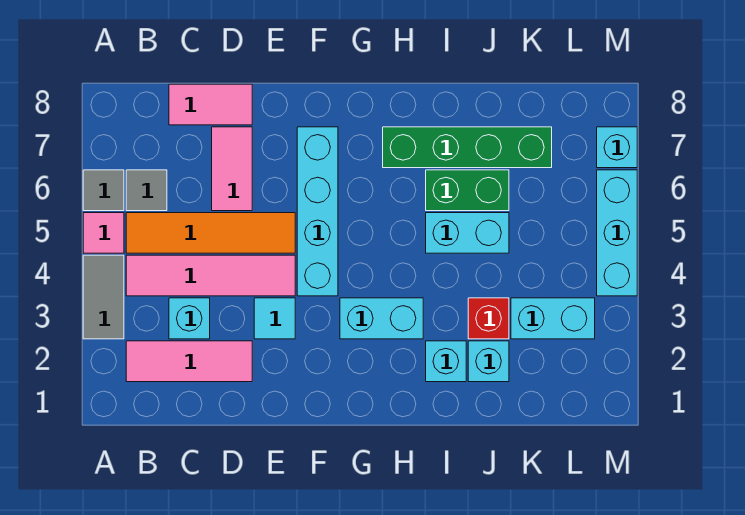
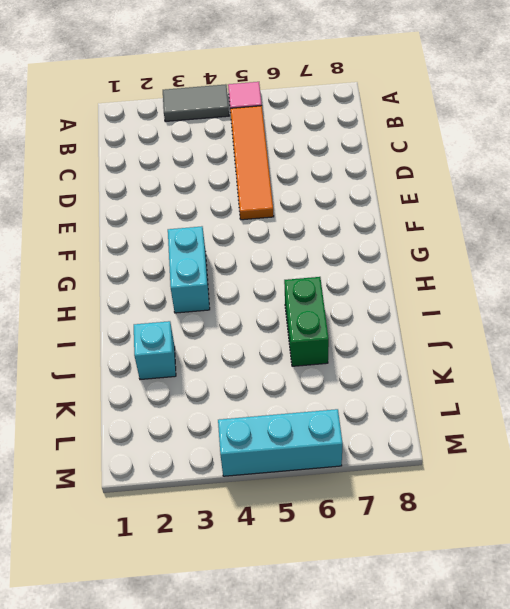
none -> grey 1x1 tile [83,170,124,211]
none -> pink 1x3 tile [126,341,252,382]
none -> pink 1x4 tile [126,255,295,296]

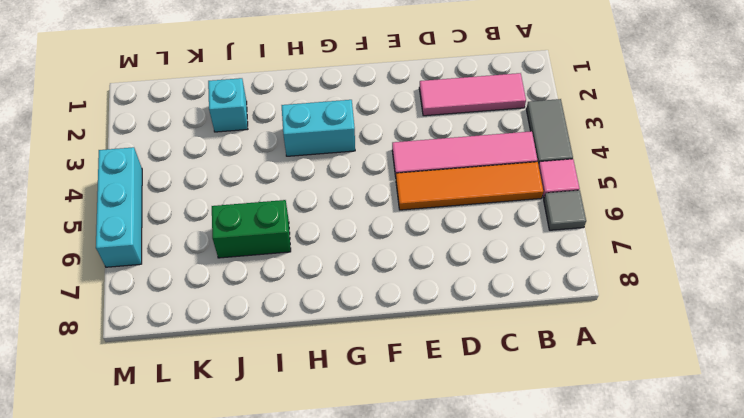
none -> grey 1x1 tile [126,170,167,211]
none -> cyan 1x1 brick [169,298,210,339]
none -> pink 1x2 tile [169,84,252,125]

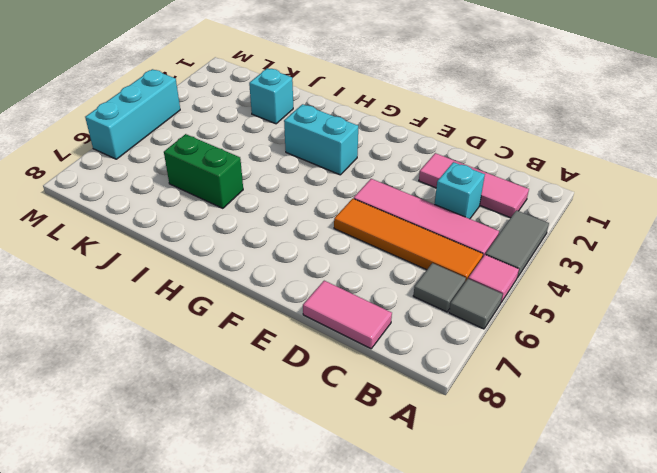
none -> pink 1x2 tile [212,127,252,211]
none -> cyan 1x1 tile [254,298,295,339]
none -> cyan 1x4 brick [297,127,338,296]

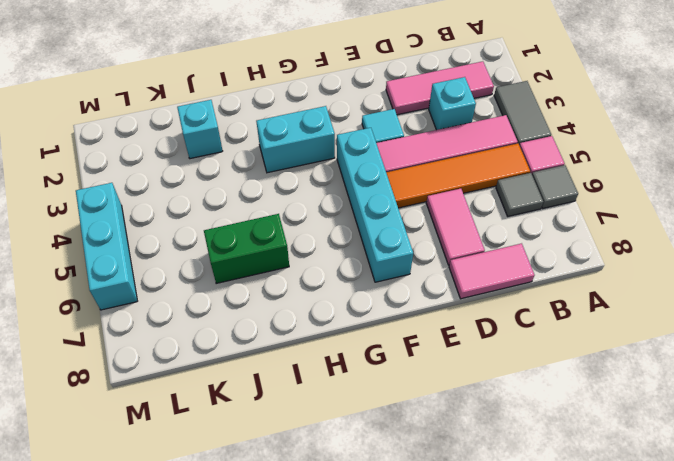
none -> green 1x4 brick [383,127,552,168]
none -> cyan 1x1 brick [426,341,466,382]
none -> cyan 1x2 brick [426,213,509,253]

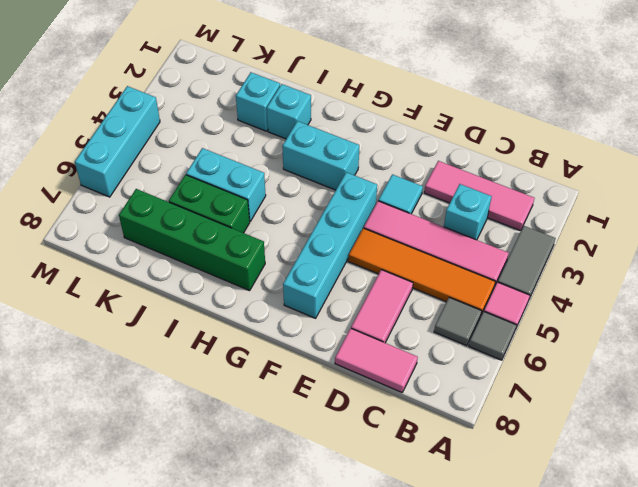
none -> red 1x1 brick [468,298,509,339]
none -> cyan 1x2 brick [511,298,595,339]
none -> cyan 1x1 brick [597,127,637,168]

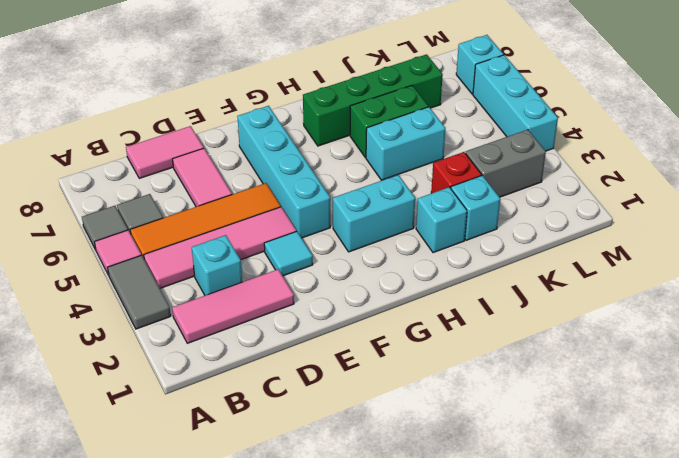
grey 1x2 brick [466,130,546,197] -> cyan 1x2 brick [511,298,595,339]

